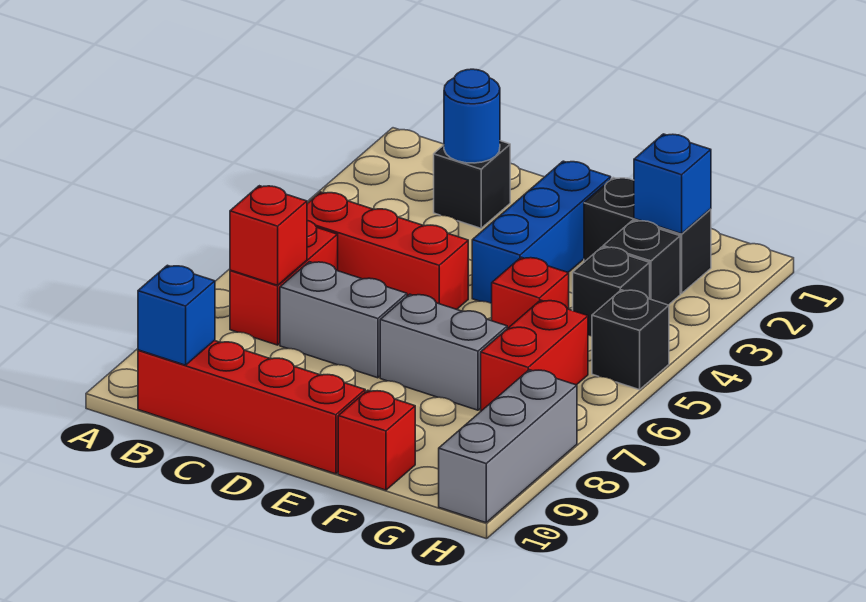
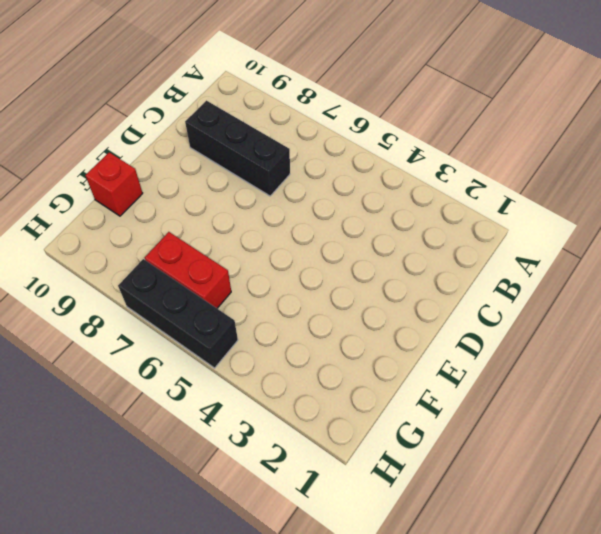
black 1x3 brick [185,101,290,196] -> grey 1x2 brick [280,262,407,378]
black 1x3 brick [118,259,238,368] -> black 1x1 brick [592,290,669,390]
none -> red 1x3 brick [307,192,468,309]
none -> red 1x2 brick [230,220,338,345]
none -> red 1x4 brick [138,341,365,474]

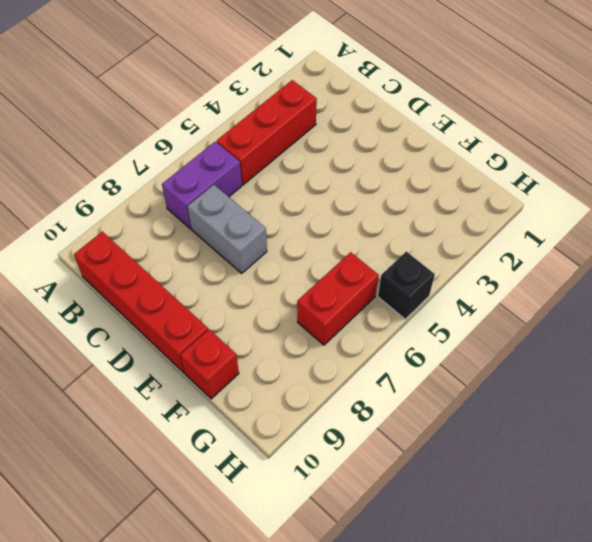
red 1x3 brick [217,80,317,185] -> red 1x3 brick turned to [307,192,468,309]
purple 1x2 brick [162,142,242,229] -> red 1x2 brick [230,220,338,345]
none -> black 1x1 brick [434,141,510,228]
none -> blue 1x3 brick [472,161,611,303]
none -> grey 1x2 brick [380,294,507,410]

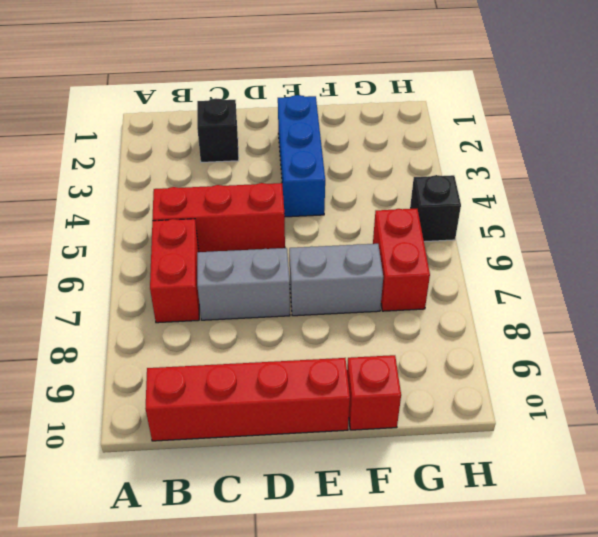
none -> black 1x2 brick [584,178,711,294]
none -> red 1x1 brick [492,257,569,329]
none -> black 1x1 brick [603,220,680,305]

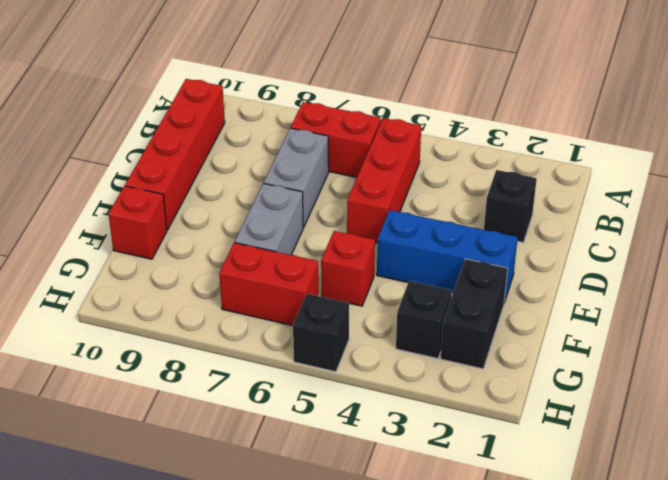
none -> black 1x1 brick [573,247,650,336]
none -> grey 1x3 brick [439,370,577,523]
none -> red 1x1 brick [230,186,307,285]

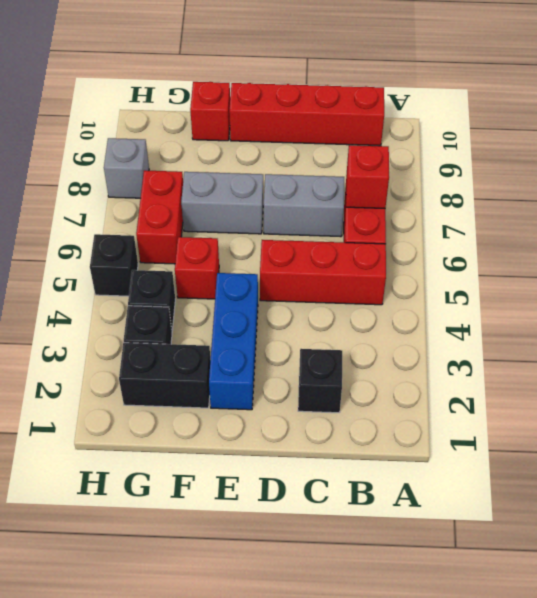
grey 1x1 brick [104,138,149,198] -> grey 1x3 brick [439,370,577,523]
none -> blue 1x1 brick [138,265,215,365]
none -> blue 1x1 round brick [444,69,500,163]
none -> blue 1x1 brick [634,134,711,234]

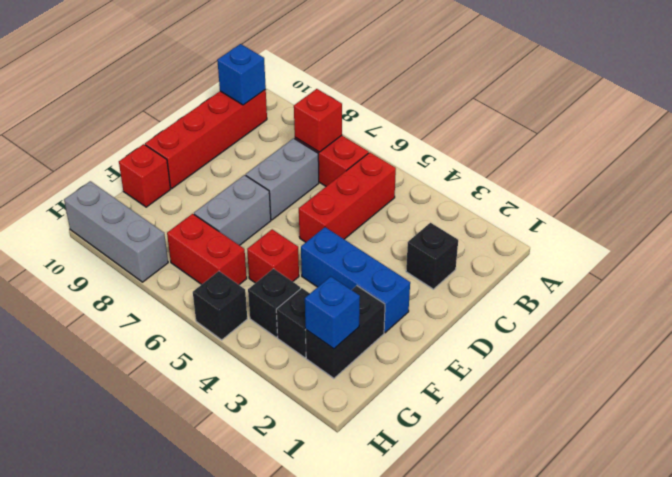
none -> blue 1x1 round brick [444,69,500,163]

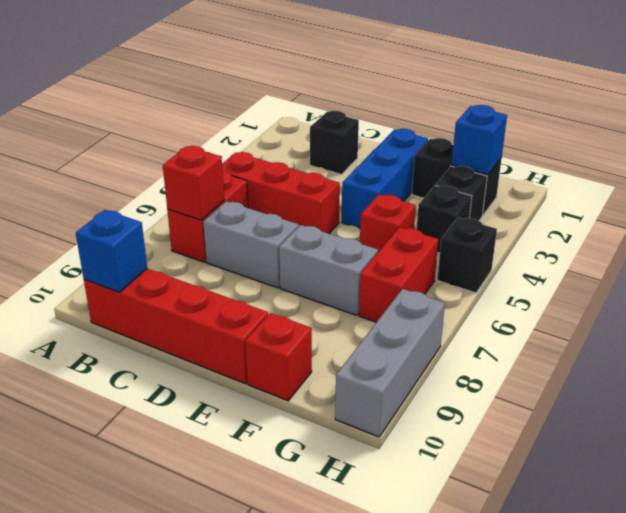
none -> blue 1x1 round brick [444,69,500,163]

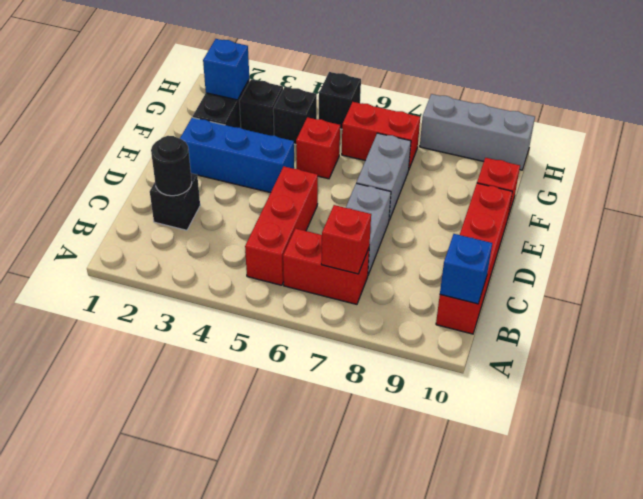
black 1x1 round brick [151,136,192,196] -> blue 1x1 round brick [444,69,500,163]

